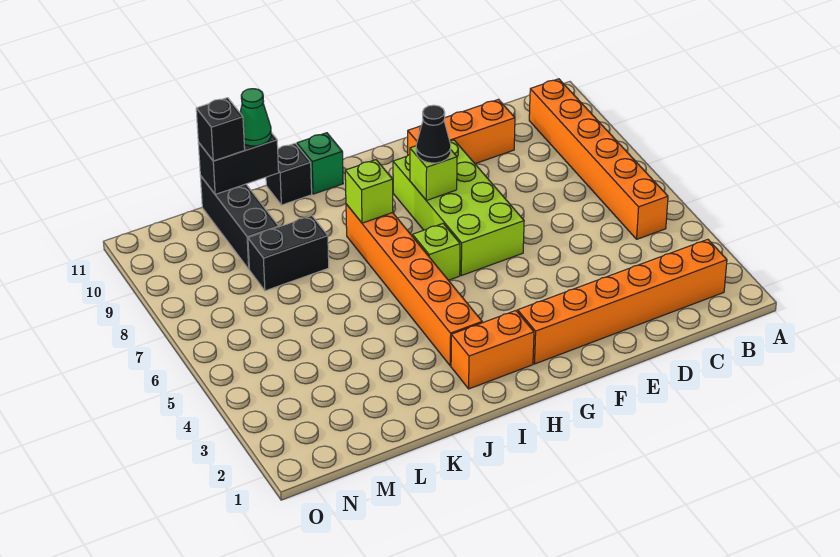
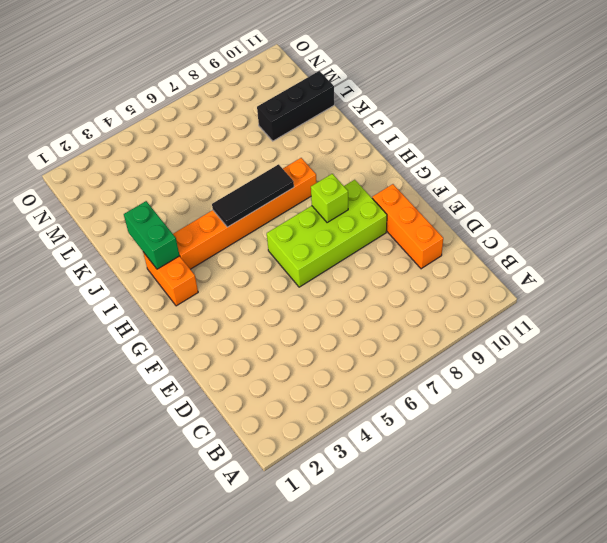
green 1x2 brick [124,201,180,269] -> none
black 1x3 tile [212,164,294,227] -> none
none -> orange 1x6 brick [518,239,727,364]
none -> orange 1x6 brick [529,79,668,239]
none -> lime 1x1 brick [413,224,460,280]

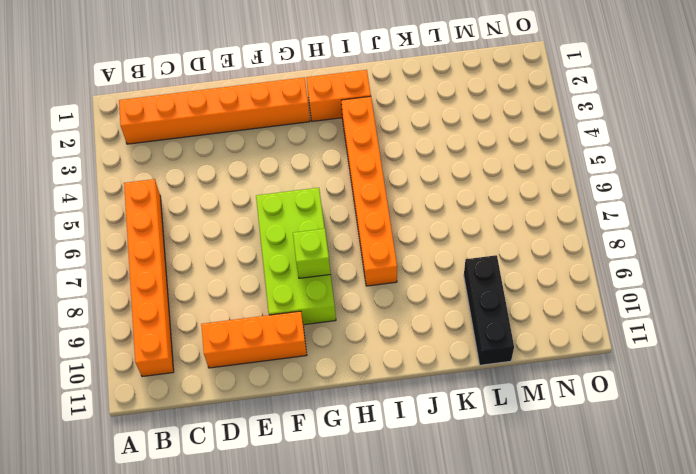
none -> lime 1x1 brick [413,224,460,280]
none -> green 1x1 brick [297,133,343,194]
none -> black 1x1 brick [266,144,312,205]

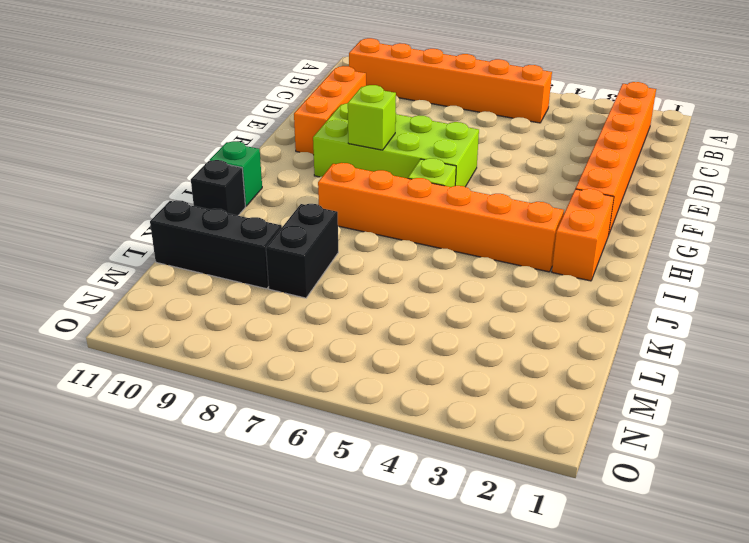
none -> lime 1x1 brick [345,160,393,223]
none -> black 1x2 brick [198,133,279,195]
none -> black 1x1 cone [416,105,451,163]

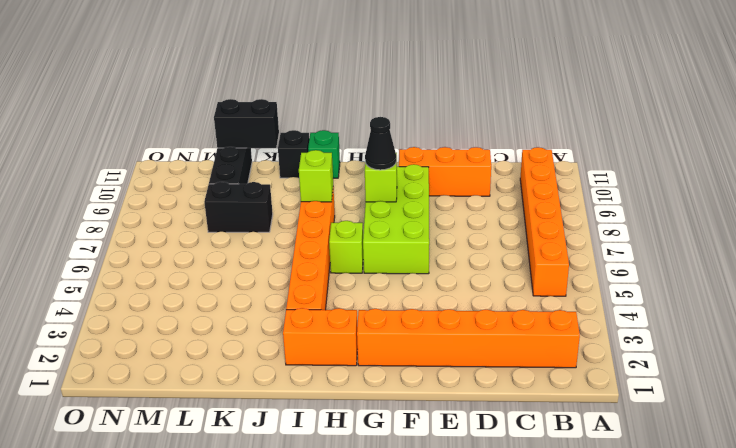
none -> green 1x1 cone [240,89,271,146]
none -> black 1x1 brick [196,98,245,161]

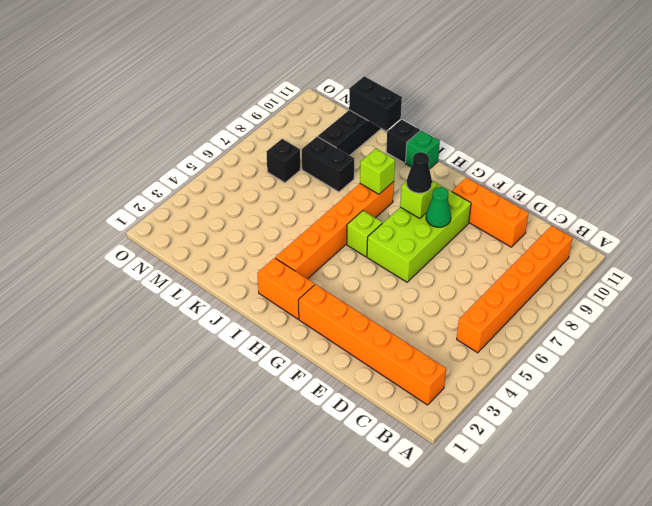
green 1x1 cone [426,187,451,227] -> green 1x1 cone moved to [240,89,271,146]
black 1x1 brick [266,139,300,183] -> black 1x1 brick moved to [196,98,245,161]

